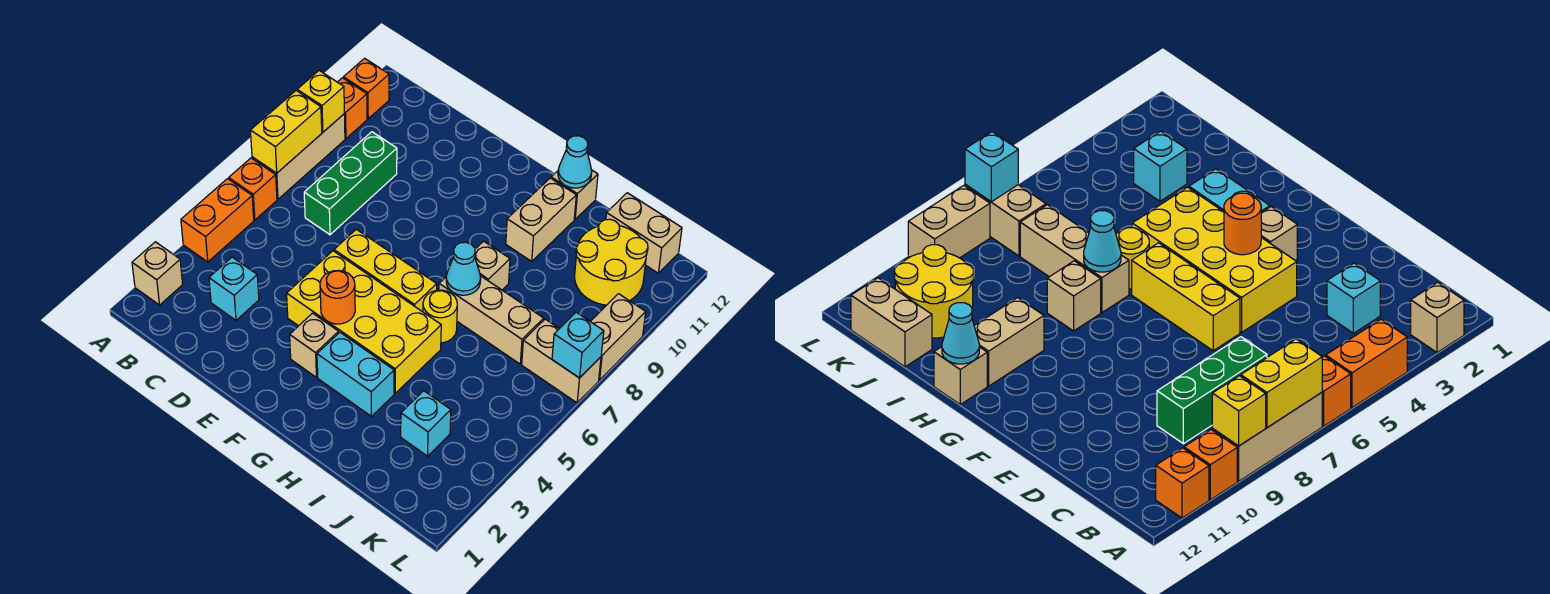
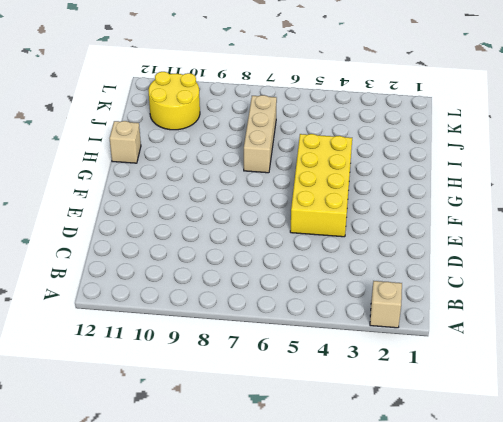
none -> orange 1x2 brick [181,179,254,262]
none -> orange 1x1 brick [229,158,277,220]
none -> tan 1x3 brick [252,114,345,199]

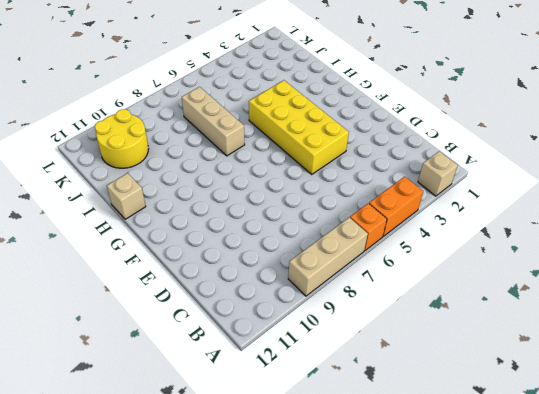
none -> orange 1x1 brick [338,78,367,138]
none -> orange 1x1 brick [343,58,389,119]
none -> cyan 1x1 brick [209,257,259,320]

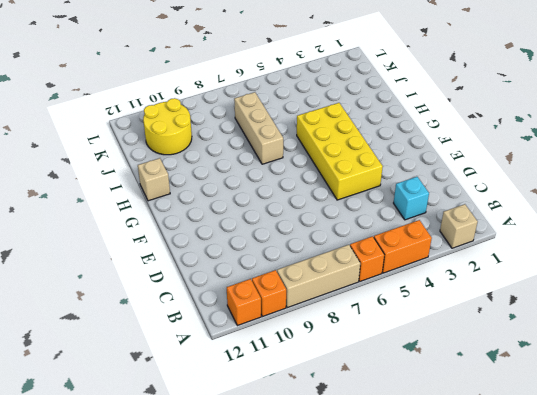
none -> green 1x3 brick [304,132,397,235]
none -> yellow 1x3 brick [334,229,437,312]
none -> tan 1x1 brick [290,313,339,377]

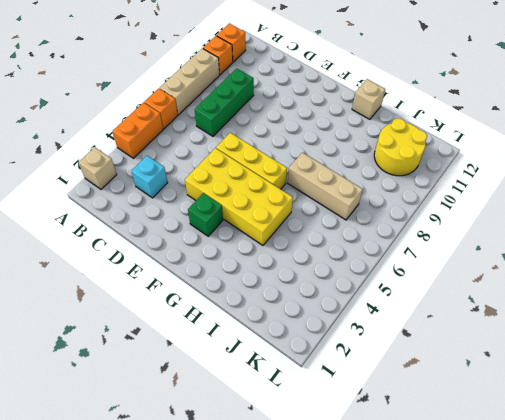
green 1x1 brick [188,193,223,236] -> tan 1x1 brick [290,313,339,377]
none -> cyan 1x2 brick [317,333,394,416]
none -> yellow 1x1 round brick [423,290,457,343]
none -> tan 1x1 brick [475,241,510,290]

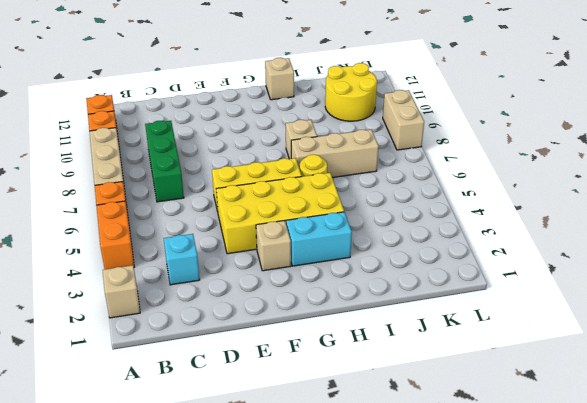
none -> tan 1x2 brick [506,178,576,261]
none -> cyan 1x1 brick [401,391,451,456]
none -> tan 1x2 brick [606,193,682,273]

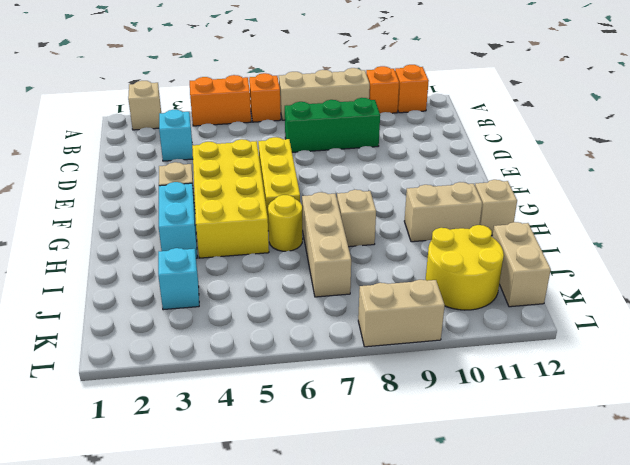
none -> tan 1x2 brick [522,319,601,403]
none -> yellow 1x2 brick [250,91,322,173]
none -> yellow 1x1 brick [297,71,344,132]

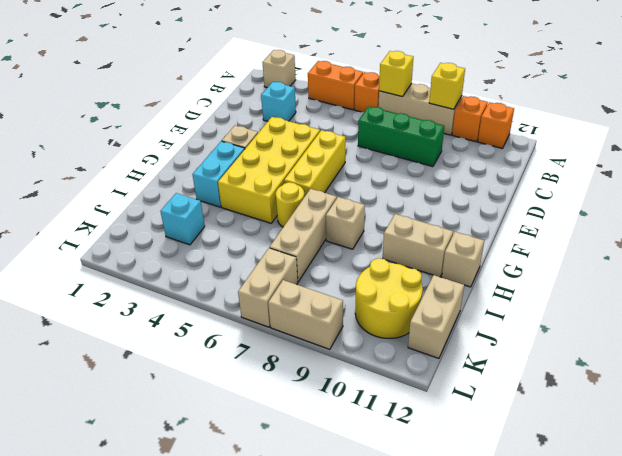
yellow 1x1 brick [379,51,413,97] -> yellow 1x2 brick [250,91,322,173]
none -> orange 1x1 round brick [320,270,355,324]
none -> cyan 1x1 cone [446,242,481,295]
none -> cyan 1x1 cone [558,136,592,188]

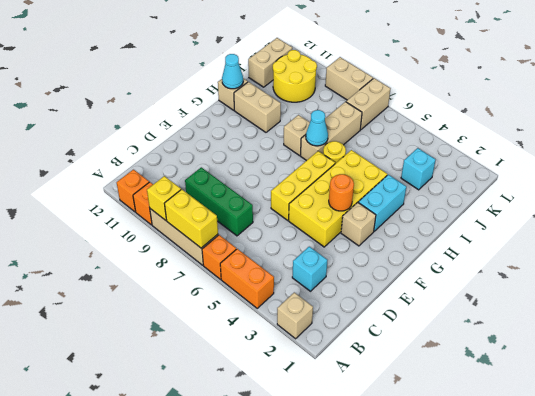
none -> cyan 1x1 brick [552,312,604,378]

